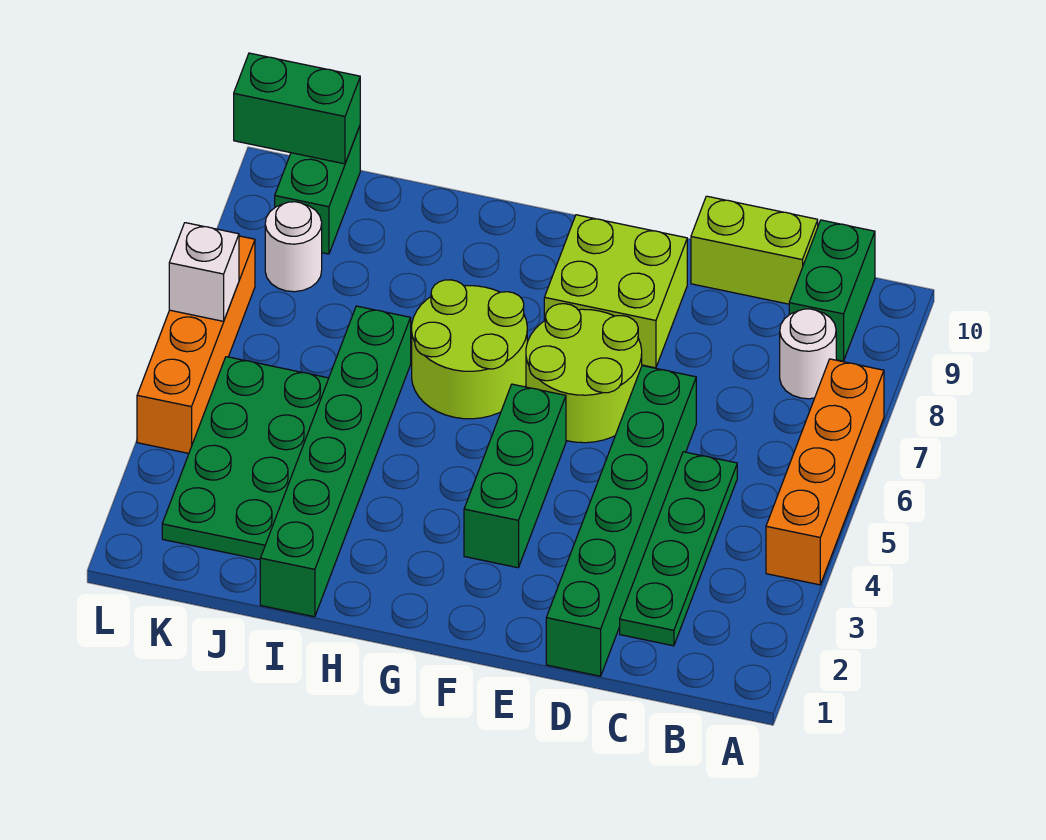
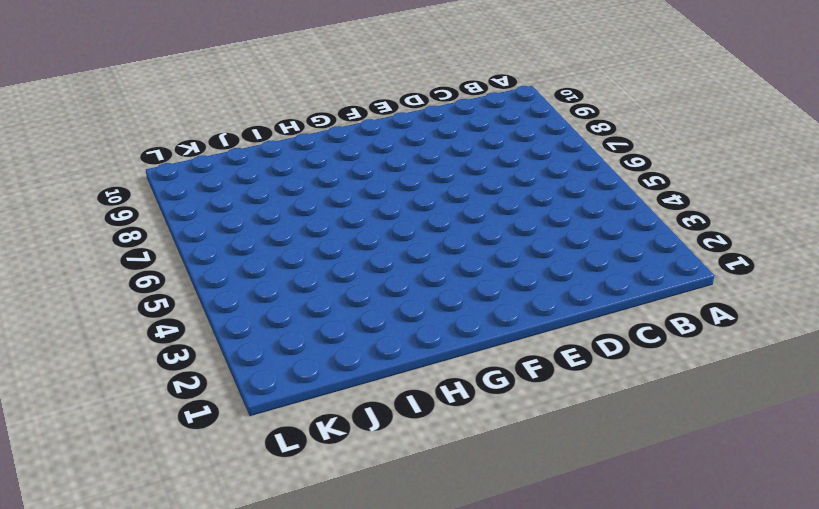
none -> orange 1x4 brick [766,359,884,585]
none -> white 1x1 round brick [780,309,836,399]
none -> green 1x2 brick [789,220,875,361]

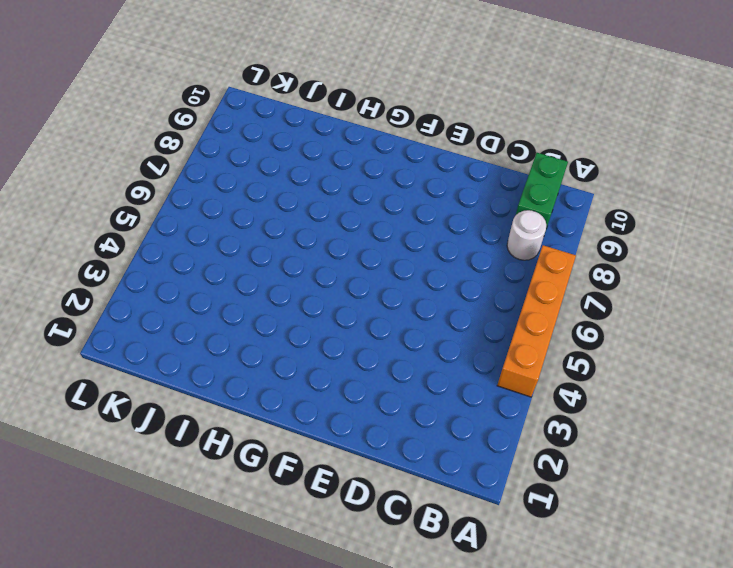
none -> green 1x4 plate [620,452,737,646]
none -> lime 1x2 brick [691,196,818,304]
none -> green 1x6 brick [546,366,696,676]

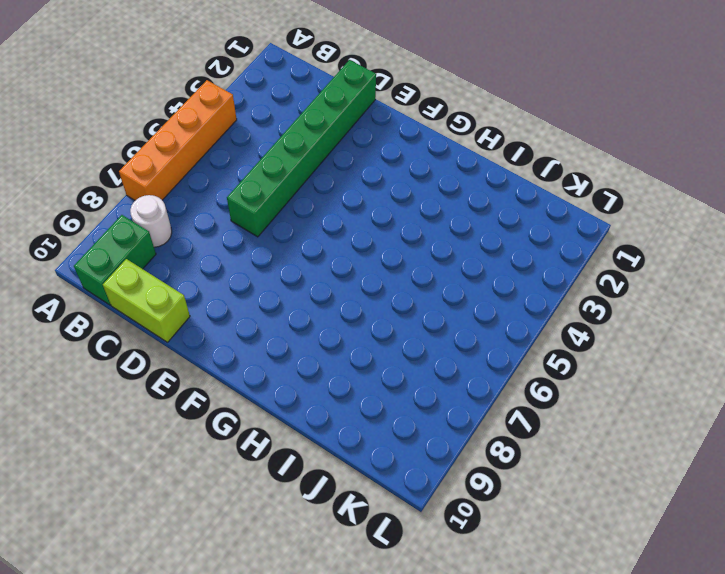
none -> green 1x4 plate [620,452,737,646]
none -> lime 2x2 round brick [526,304,642,443]
none -> lime 2x2 brick [544,215,687,368]

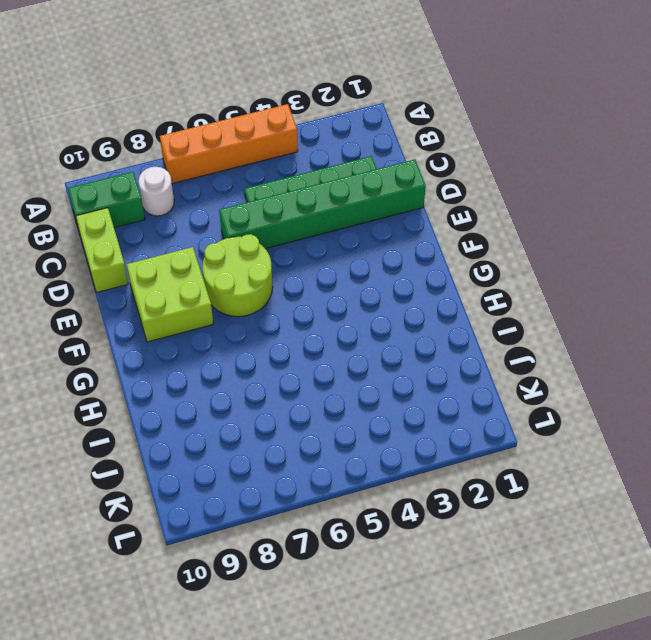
none -> green 1x3 brick [464,384,566,568]
none -> lime 2x2 round brick [412,280,527,419]
none -> green 1x6 brick [260,306,411,617]

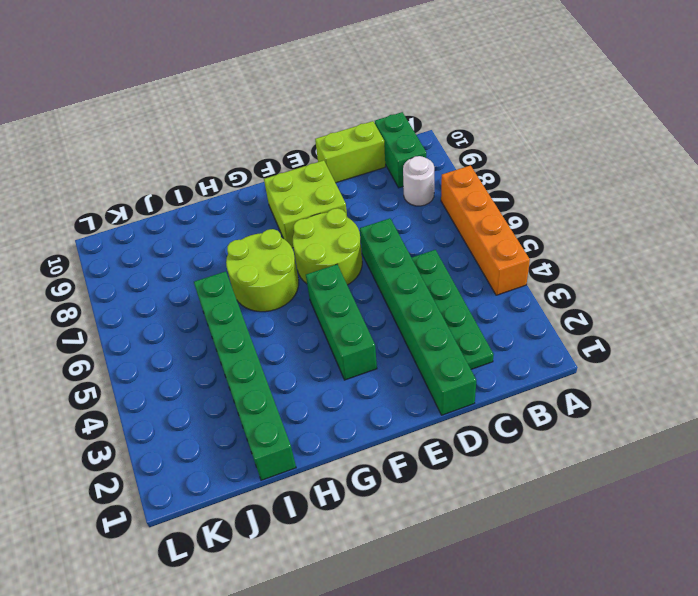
none -> green 2x4 plate [162,357,329,560]
none -> white 1x1 round brick [265,202,322,292]
none -> green 1x2 brick [275,126,360,254]

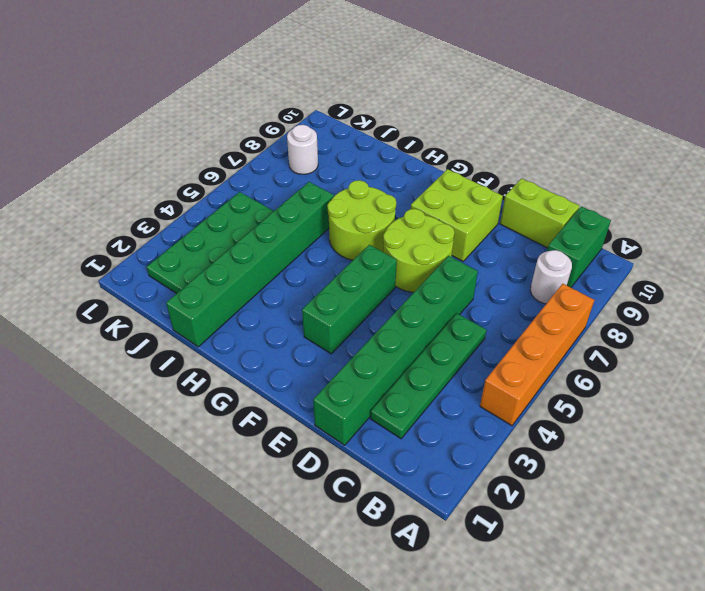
none -> green 1x2 brick [275,126,360,254]
none -> orange 1x4 brick [137,236,255,453]
none -> green 1x2 brick [234,53,360,164]

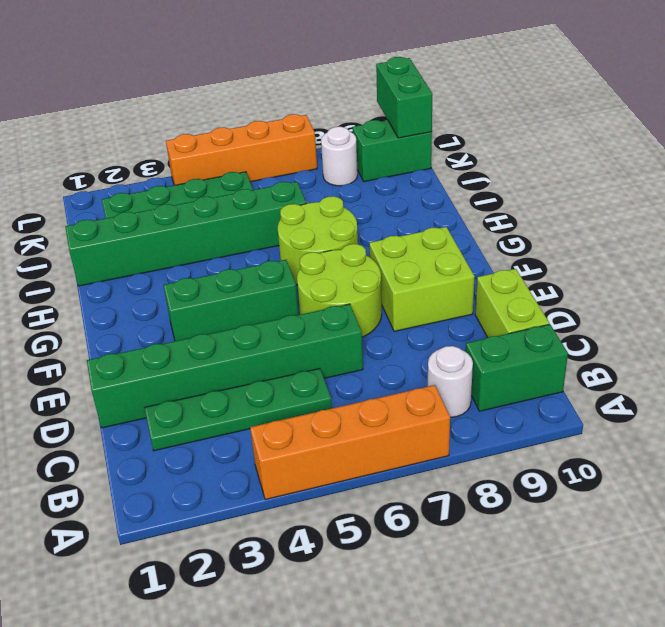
none -> white 1x1 brick [169,223,239,321]

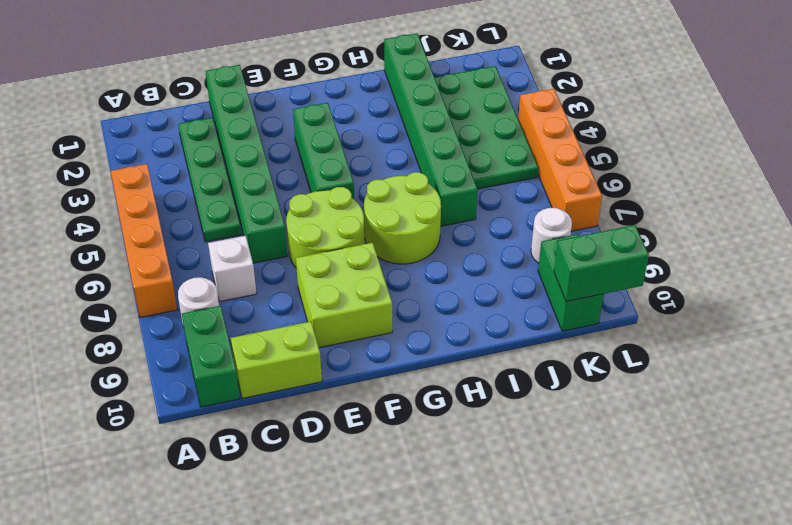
white 1x1 brick [208,236,257,302] -> white 1x1 brick moved to [169,223,239,321]

